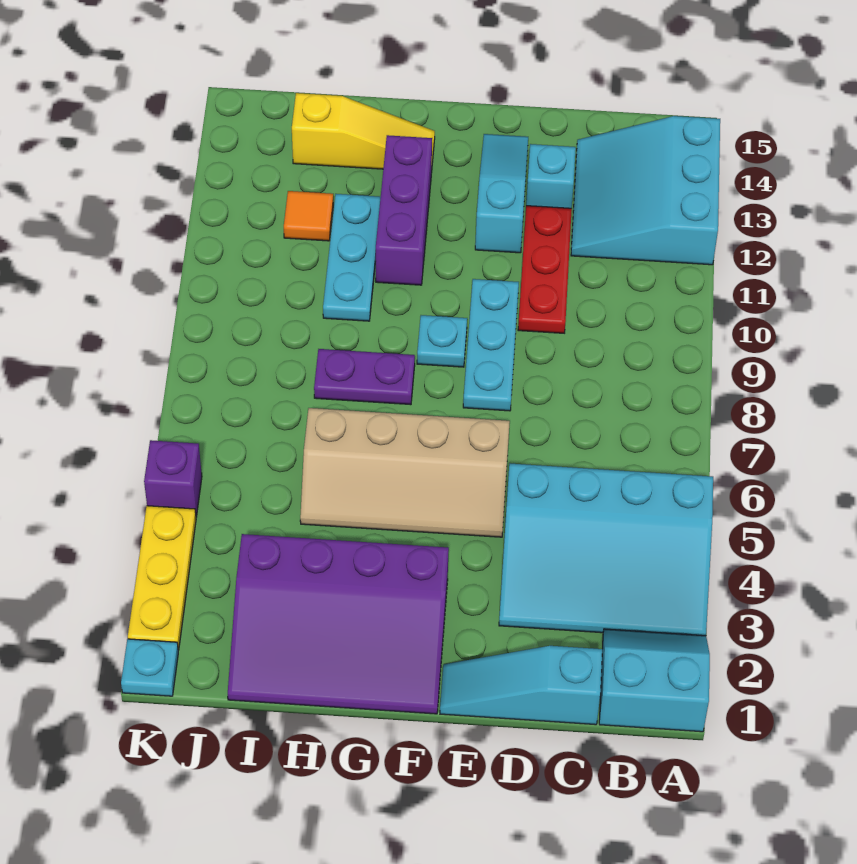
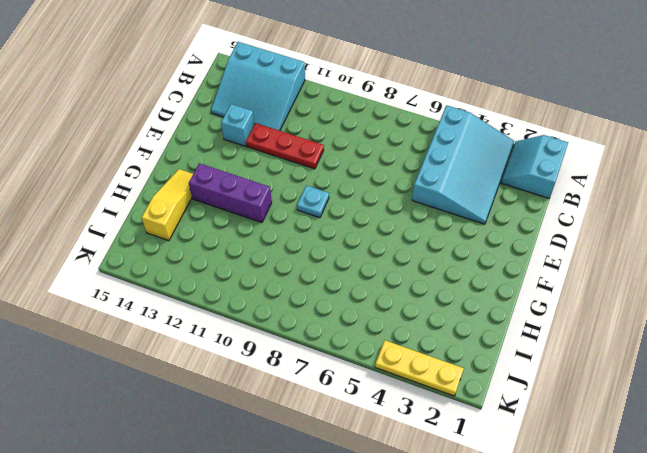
none -> cyan 1x3 slope [440,646,602,725]
none -> tan 2x4 slope [300,408,510,537]
none -> cyan 1x3 plate [463,279,519,411]

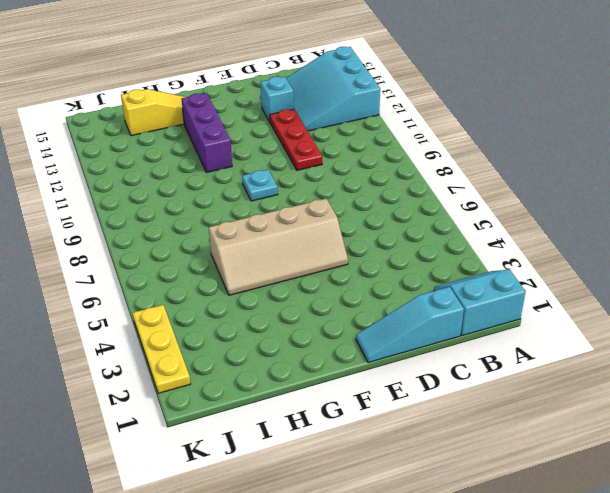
none -> cyan 3x4 slope [499,464,713,636]
none -> cyan 1x3 plate [463,279,519,411]
none -> cyan 1x3 slope [475,134,528,253]

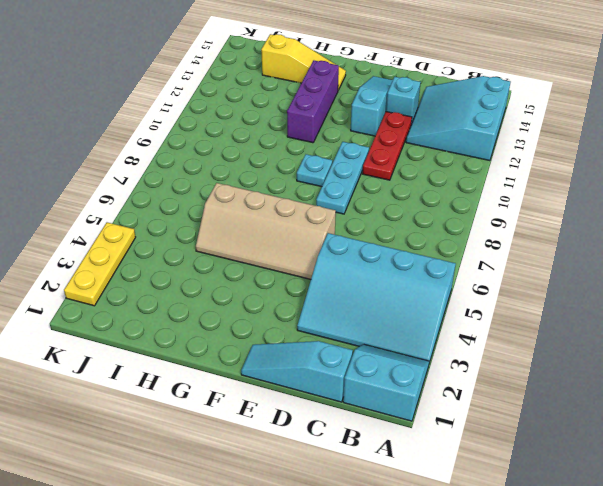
none -> purple 3x4 slope [228,534,449,714]
none -> purple 1x2 plate [314,349,415,405]
none -> cyan 1x3 plate [323,194,381,321]

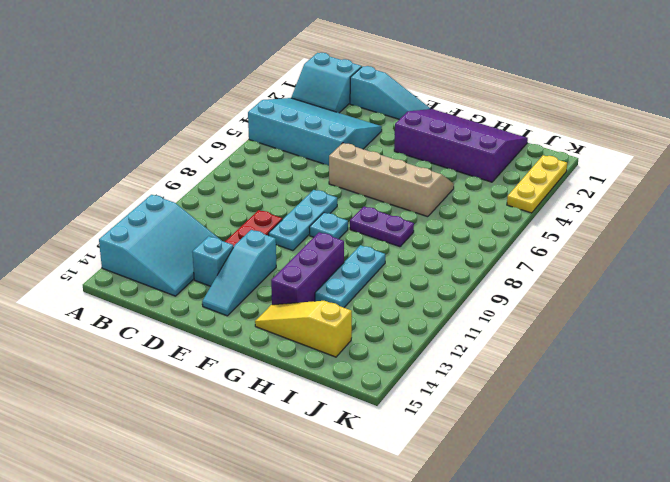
none -> orange 1x1 tile [284,191,333,241]
none -> cyan 1x1 plate [121,639,178,696]
none -> purple 1x1 brick [144,440,202,517]

